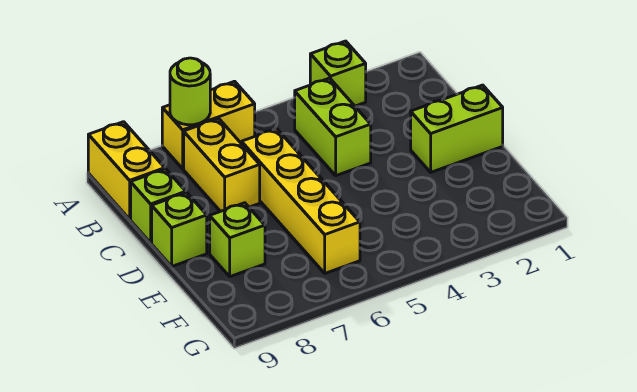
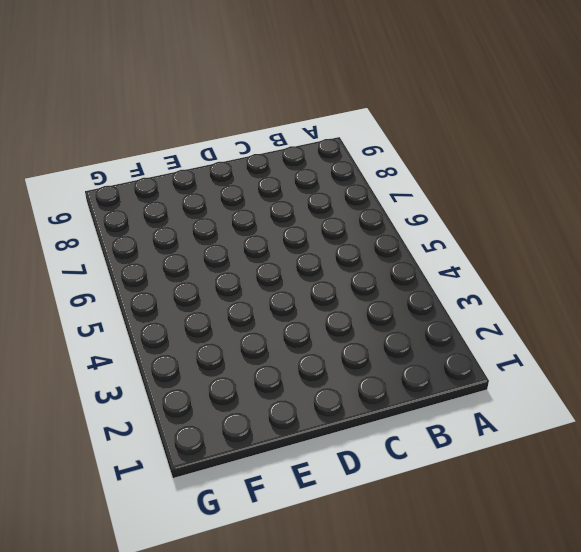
none -> lime 1x1 brick [310,41,366,106]
none -> yellow 1x2 brick [162,81,255,169]

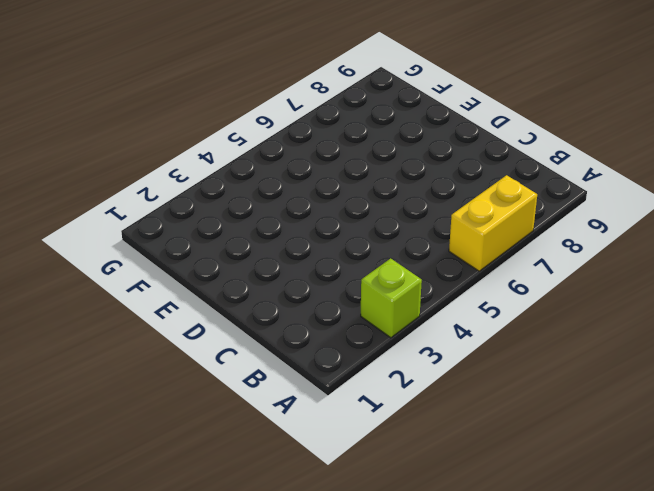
none -> yellow 1x2 brick [88,122,165,219]
none -> lime 1x2 brick [295,78,371,176]

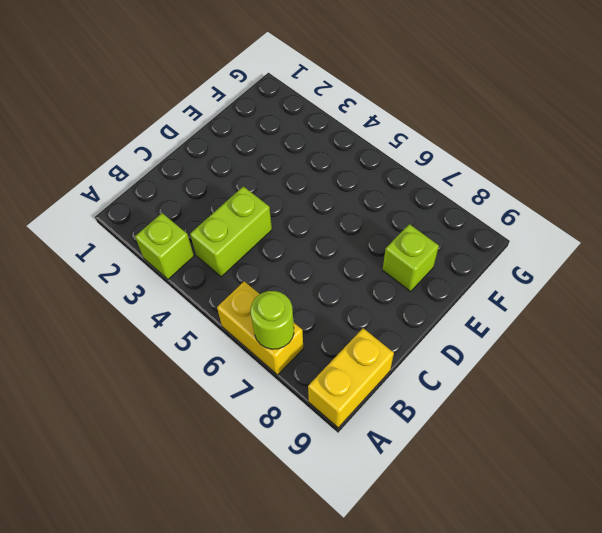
none -> yellow 1x2 brick [184,118,260,212]
none -> yellow 1x4 brick [242,129,360,273]

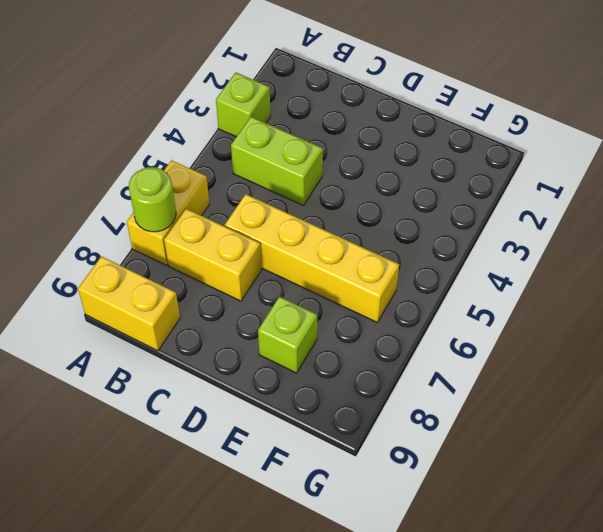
none -> lime 1x1 brick [131,169,186,243]
none -> lime 1x2 brick [411,85,503,172]

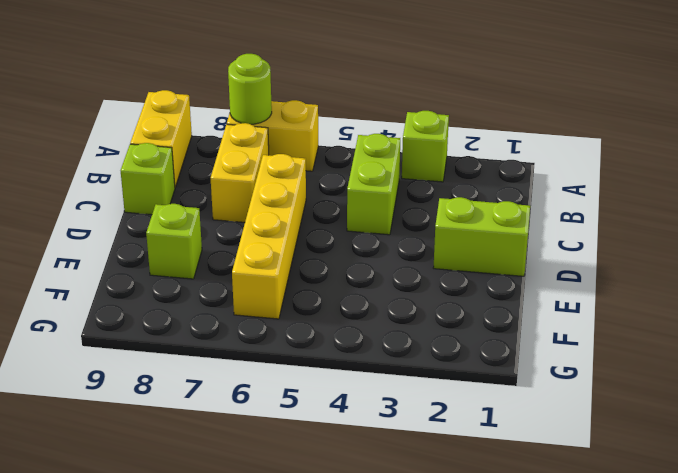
none -> lime 1x1 brick [152,193,207,266]

